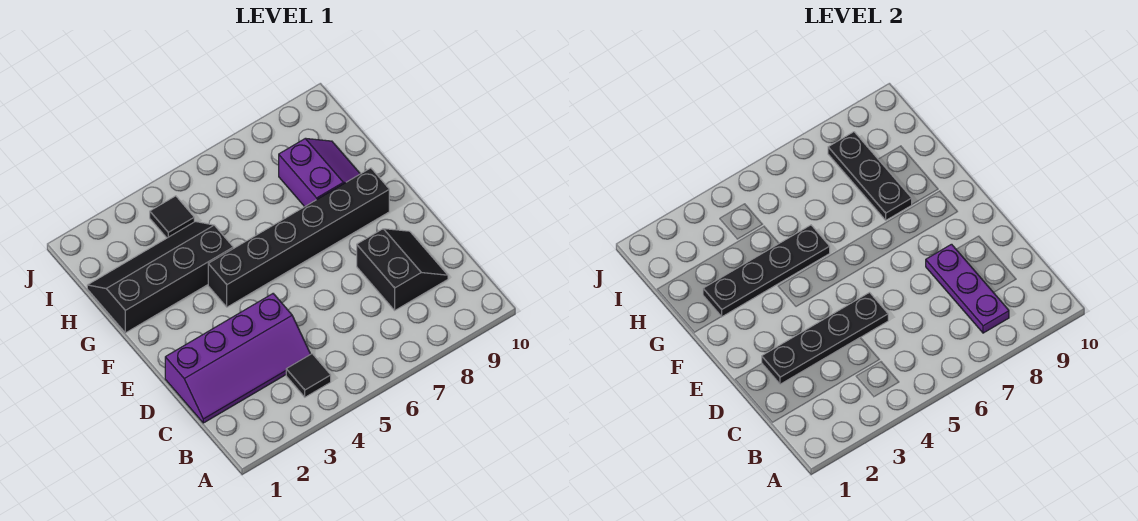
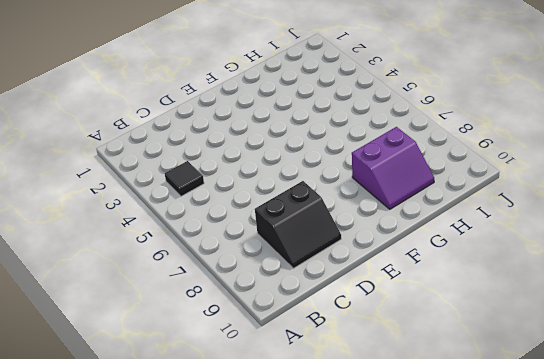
none -> purple 2x4 slope [165,294,311,423]
none -> black 1x6 brick [208,168,389,307]

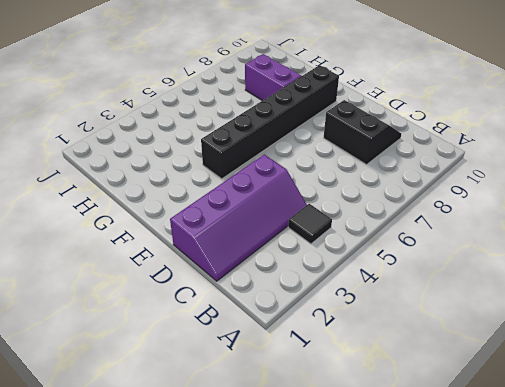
none -> black 2x4 slope [87,222,233,333]
none -> black 1x1 tile [150,196,194,238]

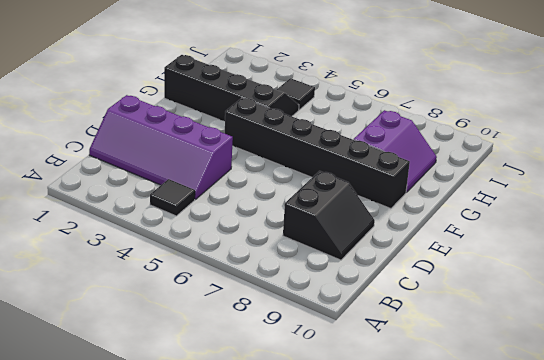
none -> purple 1x3 plate [926,244,1009,333]
none -> black 1x4 plate [762,293,888,384]

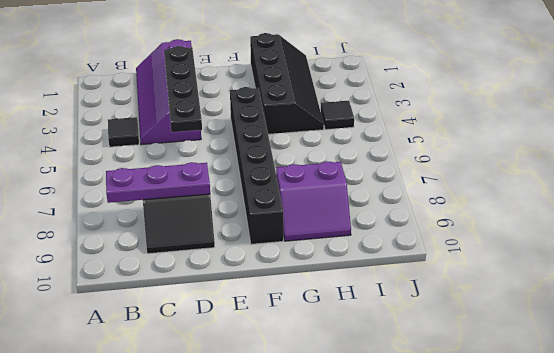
none -> black 1x4 plate [703,225,830,317]
none -> black 1x3 plate [828,132,912,220]

